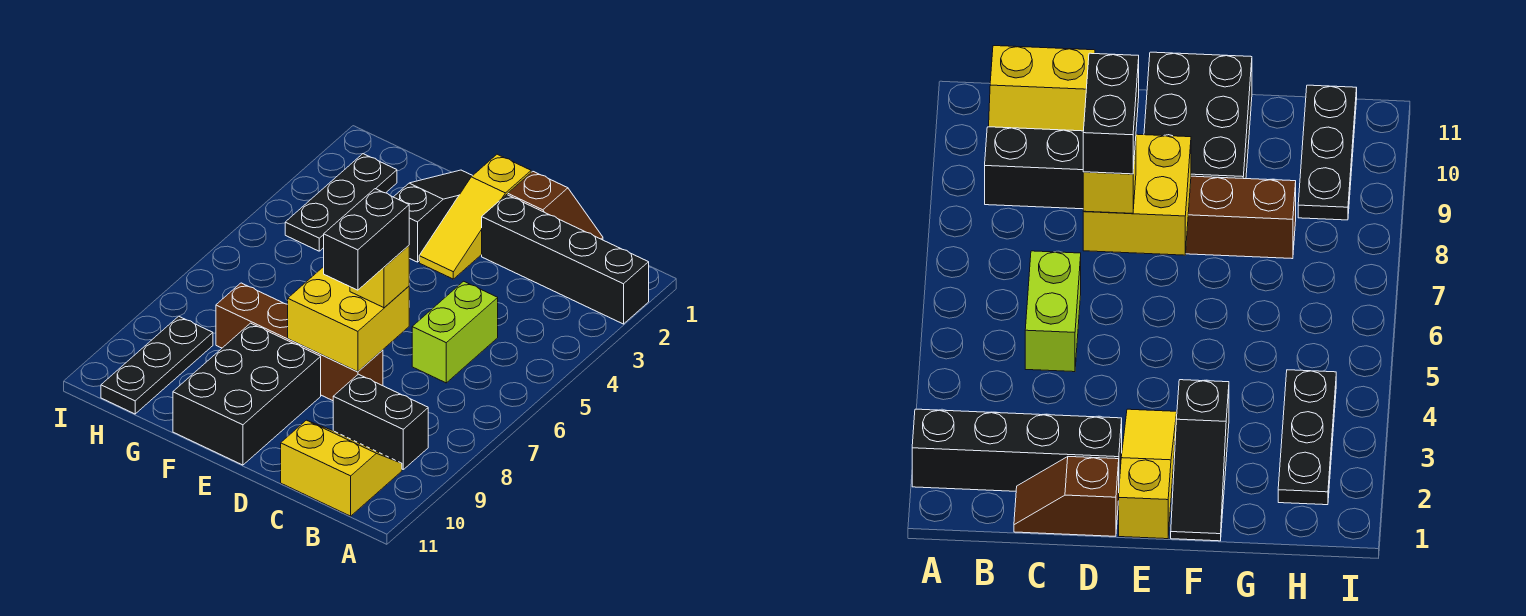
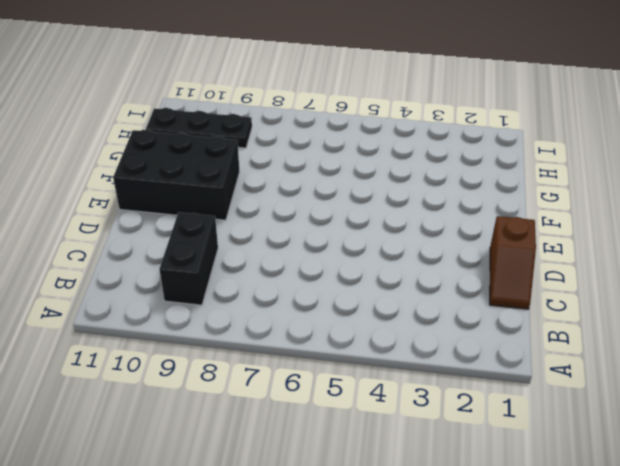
none -> black 1x4 brick [482,195,649,324]
none -> yellow 2x2 slope [281,420,402,516]
none -> lime 1x2 brick [412,281,498,383]

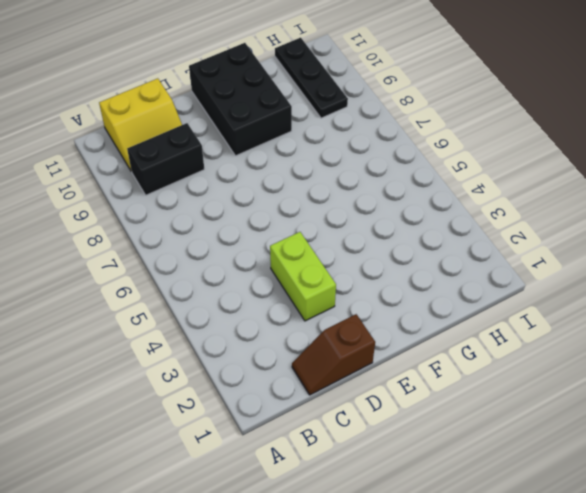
lime 1x2 brick [270,232,336,321] -> lime 1x2 brick moved to [412,281,498,383]
none -> black 1x4 brick [482,195,649,324]
none -> brown 1x4 brick [216,283,383,401]
none -> yellow 1x3 slope [419,154,531,279]

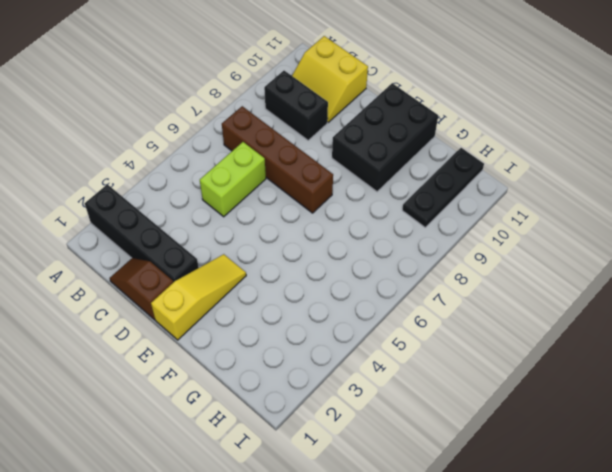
brown 1x4 brick [222,106,333,213] -> brown 1x4 brick moved to [216,283,383,401]
none -> black 1x3 slope [394,170,472,262]
none -> black 1x3 plate [285,154,397,251]
none -> yellow 2x2 brick [288,267,409,372]

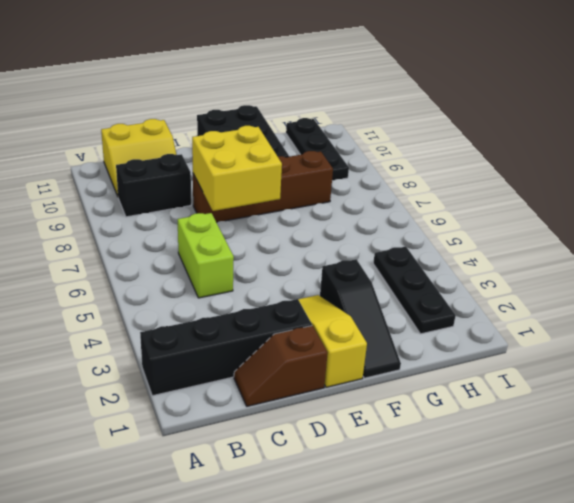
none -> yellow 1x1 brick [350,246,409,308]
none -> black 1x2 brick [324,189,409,290]

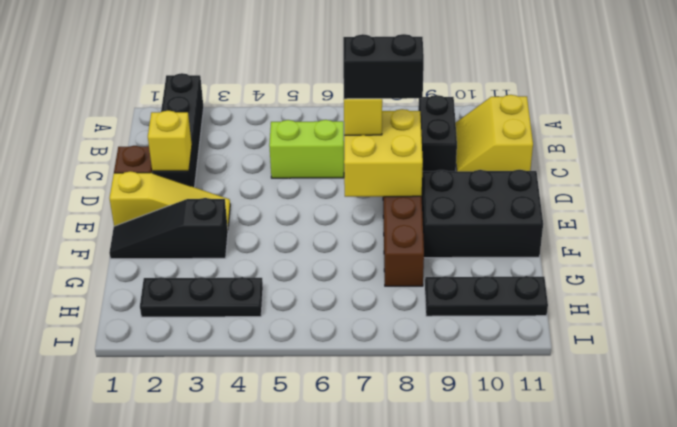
yellow 1x1 brick [148,110,192,171] -> none

